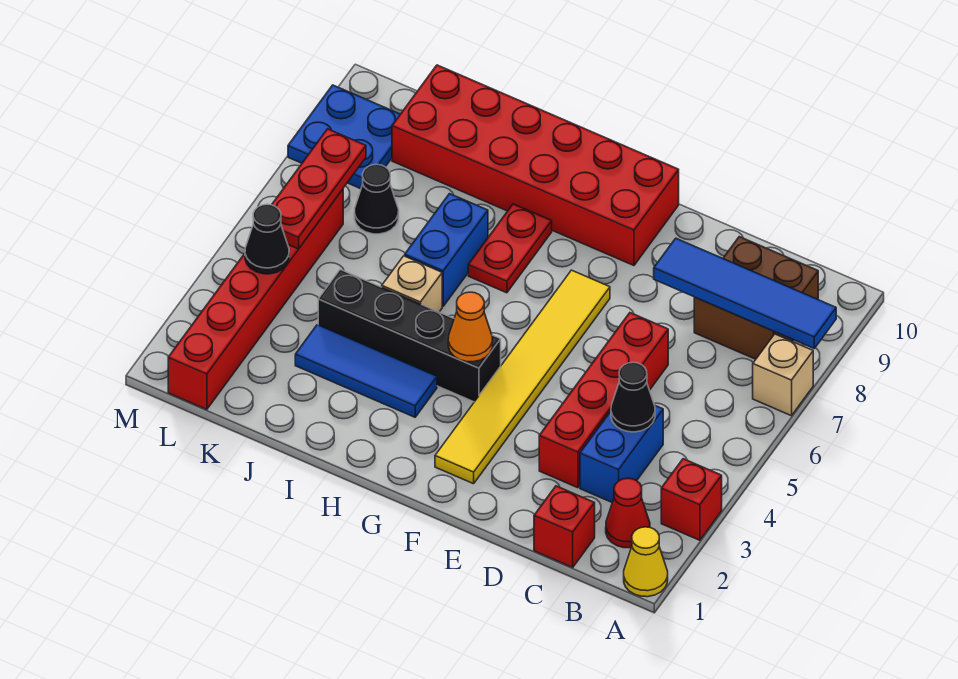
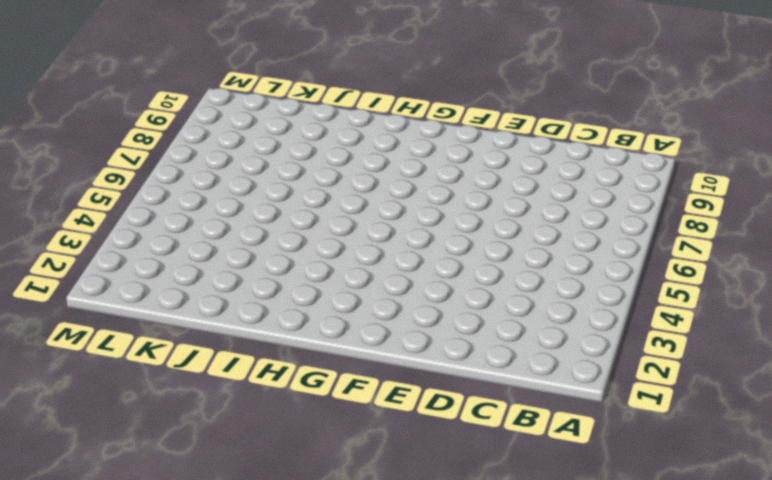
none -> yellow 1x1 cone [624,527,668,597]
none -> red 1x1 brick [661,459,722,540]
none -> tan 1x1 brick [753,334,813,416]

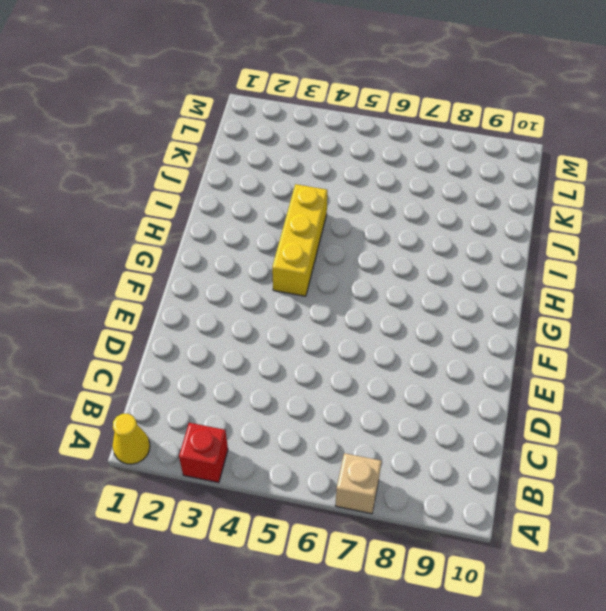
yellow 1x3 brick [272,184,327,296] -> black 1x4 brick [318,270,501,402]
none -> red 1x1 cone [606,478,650,548]
none -> brown 2x2 brick [694,237,818,359]
none -> red 1x1 brick [534,486,595,567]

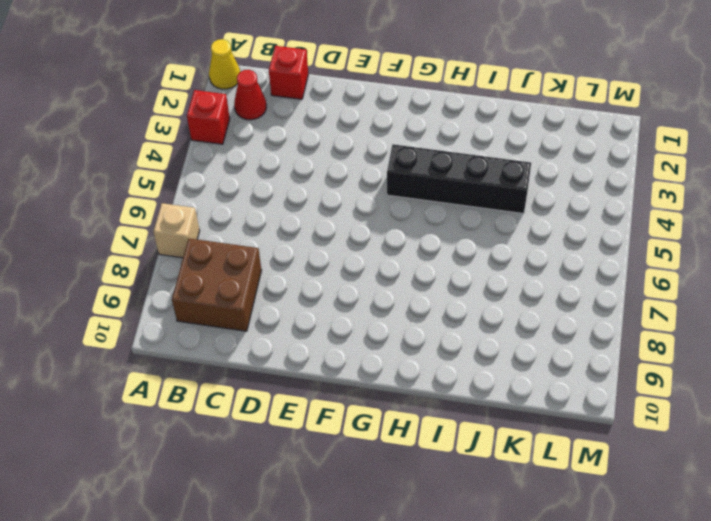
none -> blue 1x2 brick [580,406,663,502]
none -> red 1x4 brick [539,313,668,488]
none -> yellow 1x6 tile [435,270,610,484]

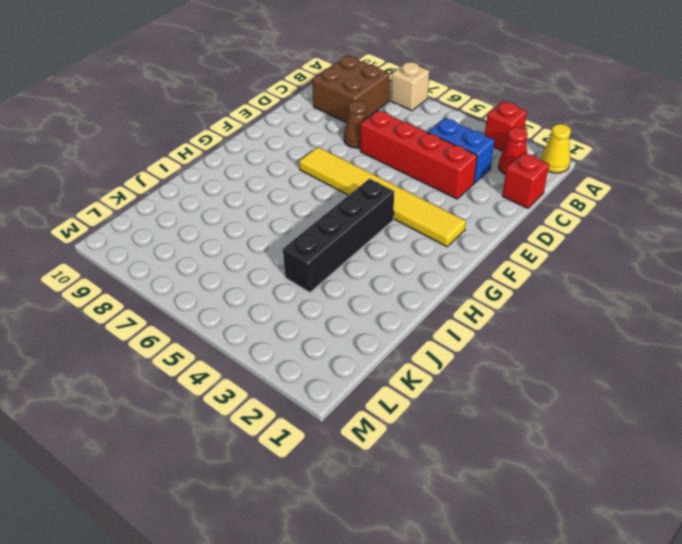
brown 1x1 cone [344,101,367,148] -> none
none -> red 2x6 brick [392,65,679,266]
none -> blue 1x3 tile [295,325,437,417]
none -> red 1x2 plate [468,204,552,293]

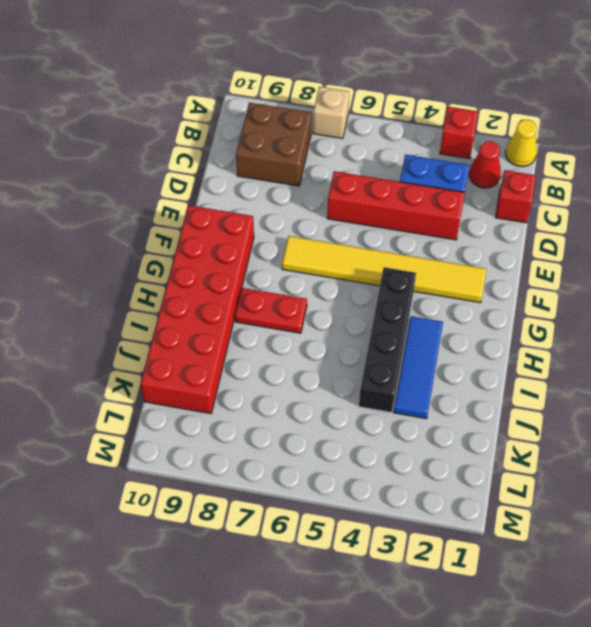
none -> tan 1x1 brick [382,256,442,312]
none -> blue 1x2 brick [405,194,488,306]
none -> black 1x1 cone [354,164,399,234]

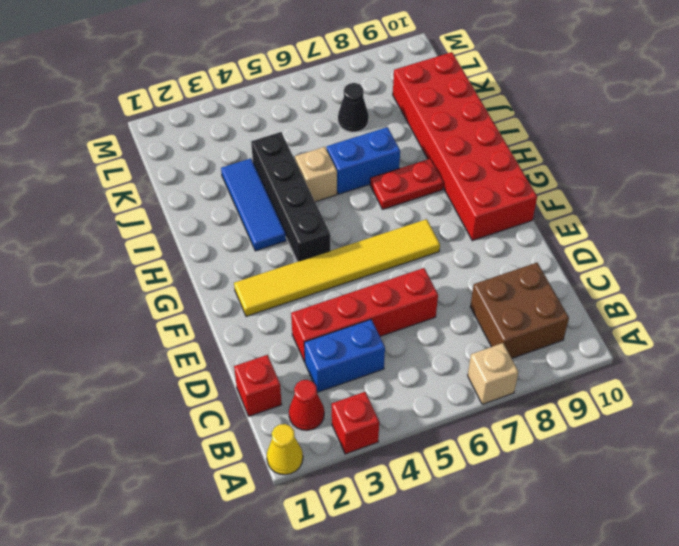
none -> red 1x6 brick [168,189,343,410]
none -> blue 2x2 plate [288,85,400,189]
none -> blue 1x4 tile [654,238,836,348]

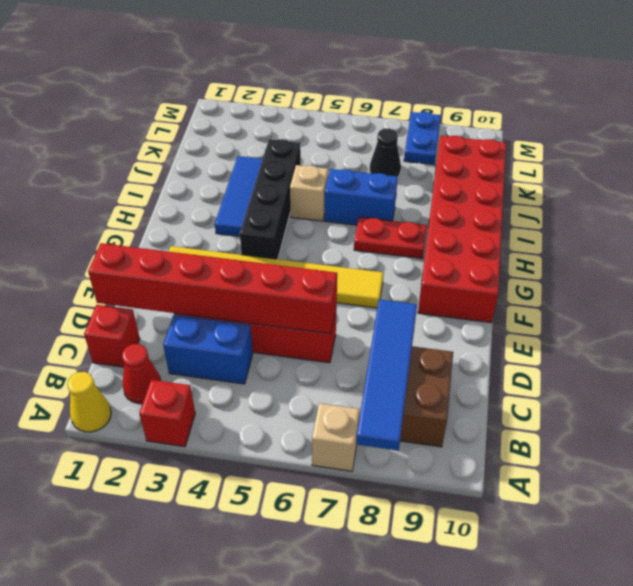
red 1x6 brick [88,243,337,334] -> red 1x6 brick moved to [168,189,343,410]
blue 1x2 plate [404,112,441,165] -> blue 2x2 plate [288,85,400,189]
none -> black 1x1 cone [611,362,655,432]
none -> orange 1x1 cone [448,292,492,362]
none -> black 1x1 cone [245,204,289,274]

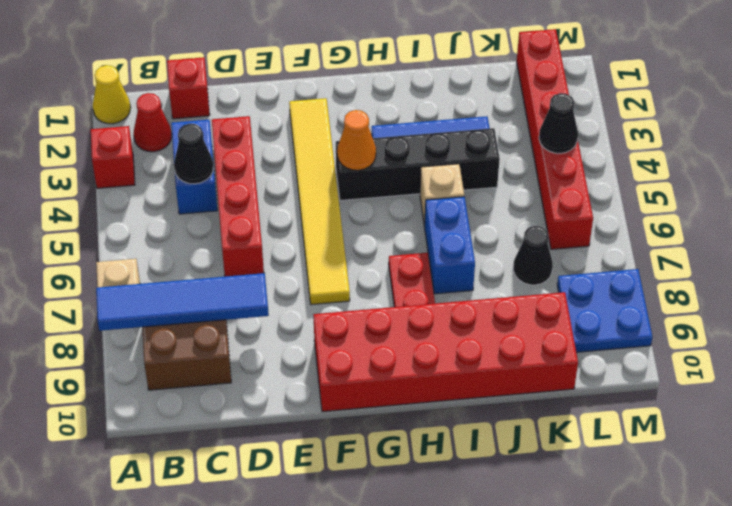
none -> red 1x3 plate [272,129,366,249]

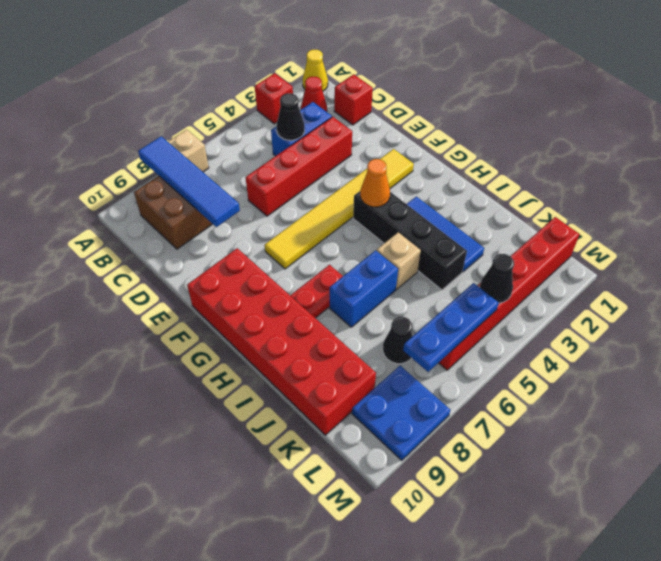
blue 1x3 plate [403,283,499,372] -> red 1x3 plate [272,129,366,249]

